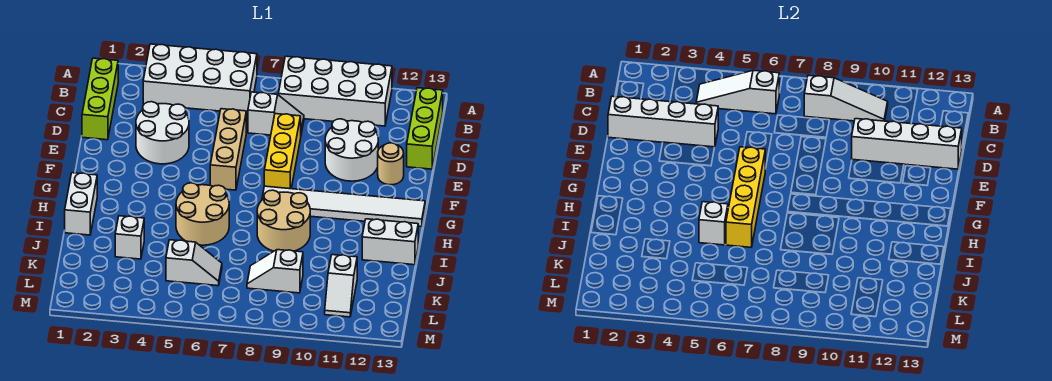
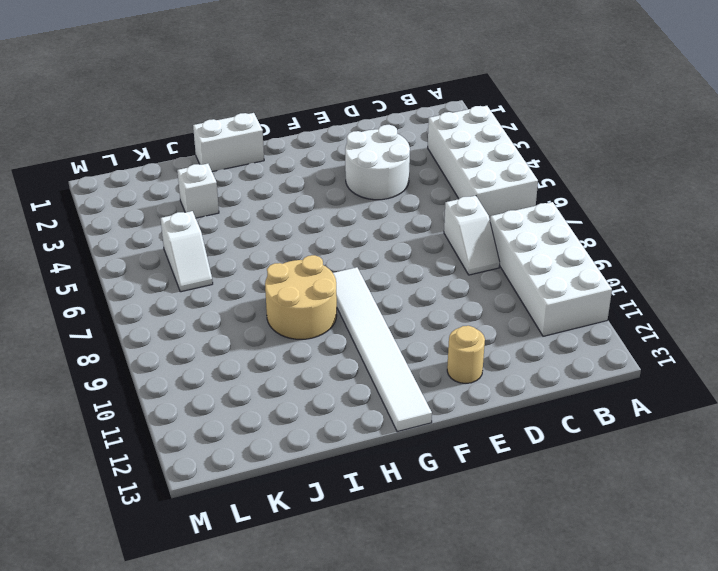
none -> lime 1x3 brick [82,58,118,140]
none -> lime 1x3 brick [407,88,443,169]
none -> tan 1x3 brick [210,109,246,190]

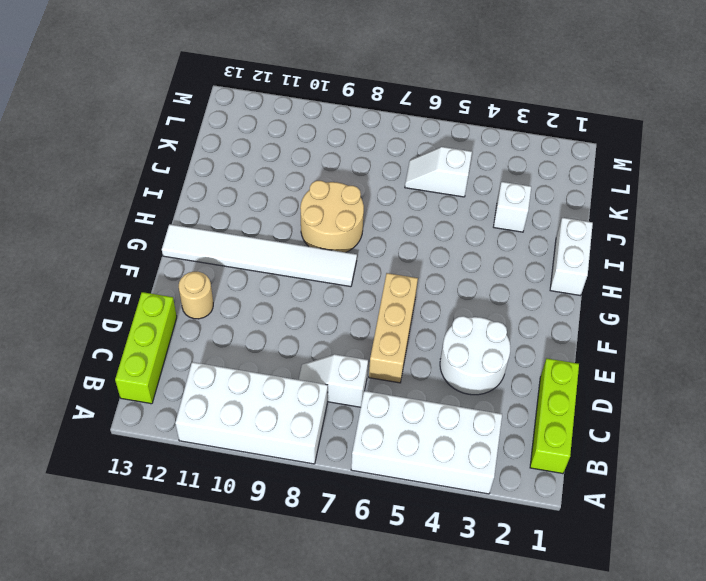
none -> yellow 1x3 brick [264,114,301,189]
none -> white 2x2 round brick [325,119,378,181]
none -> tan 2x2 round brick [176,183,229,245]

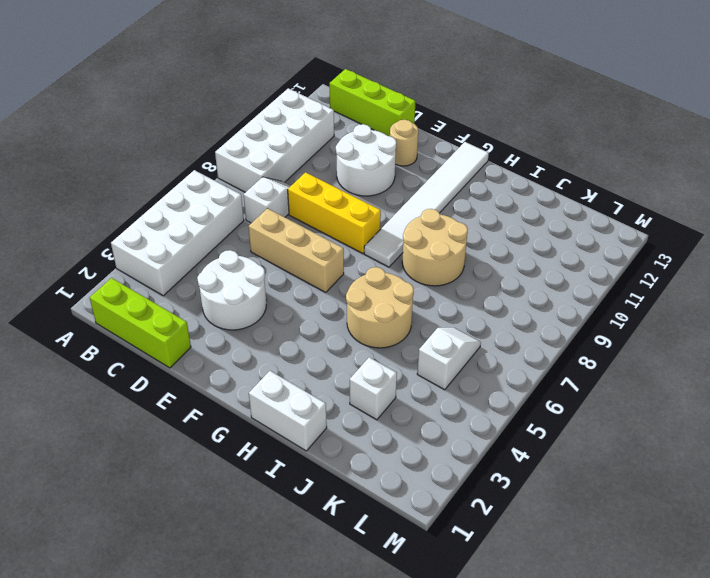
none -> white 1x2 brick [362,219,418,265]
none -> white 1x2 slope [247,250,303,293]
none -> white 1x2 slope [325,255,357,317]

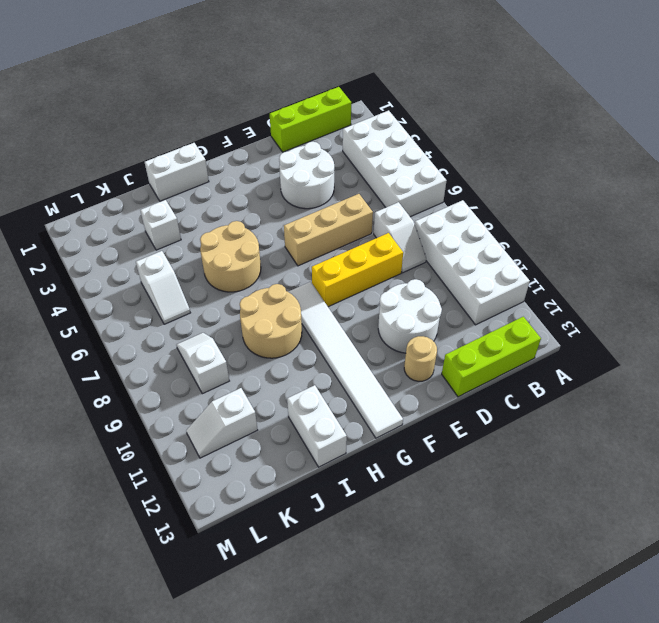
none -> white 1x3 slope [696,70,779,114]
none -> white 1x3 slope [804,75,888,121]
none -> white 1x4 brick [608,96,718,147]

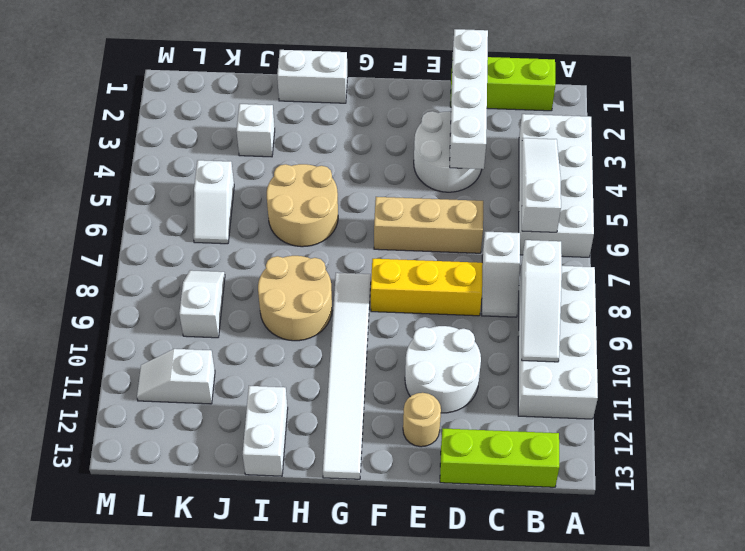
none -> white 1x4 brick [852,119,962,169]
none -> yellow 1x4 brick [726,147,765,247]
none -> white 1x1 brick [699,202,728,245]

